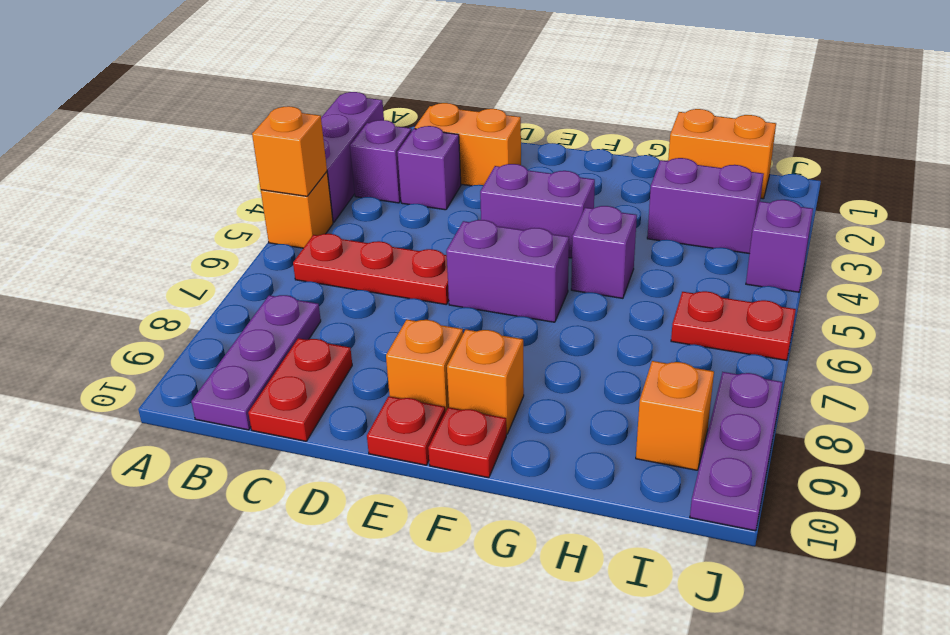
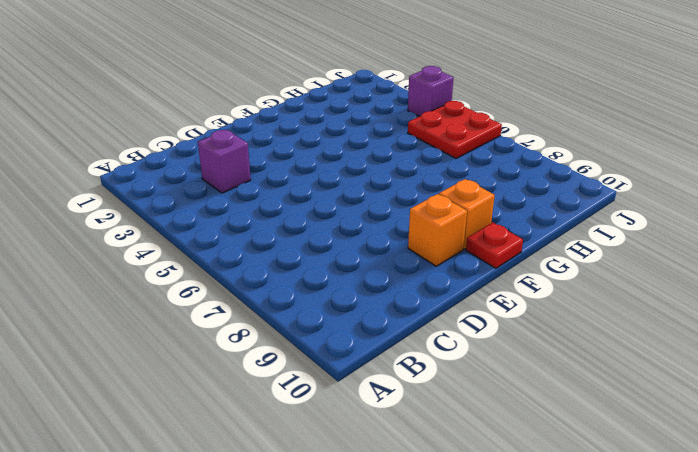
red 2x2 plate [408,101,502,158] -> red 1x2 plate [671,291,796,360]
none -> purple 1x3 brick [321,92,384,222]
none -> orange 1x1 brick [261,172,333,248]
none -> purple 1x1 brick [350,120,412,203]

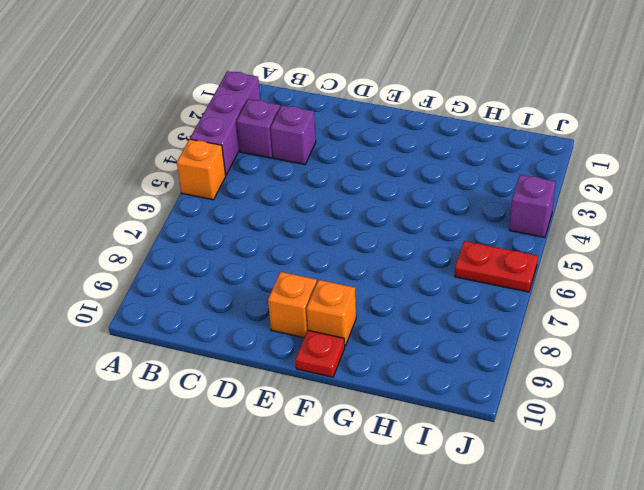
none -> red 1x3 plate [293,234,449,305]
none -> purple 1x3 plate [191,295,321,430]
none -> orange 1x2 brick [415,103,521,186]

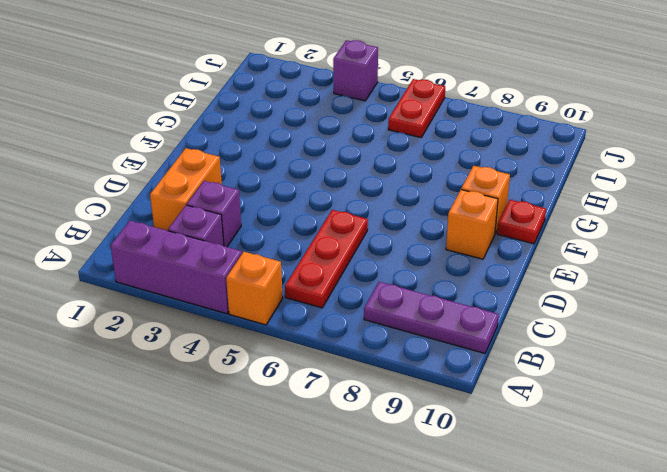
none -> red 1x2 plate [248,338,352,441]
none -> purple 1x2 brick [480,164,595,258]
none -> purple 1x2 brick [446,220,569,322]

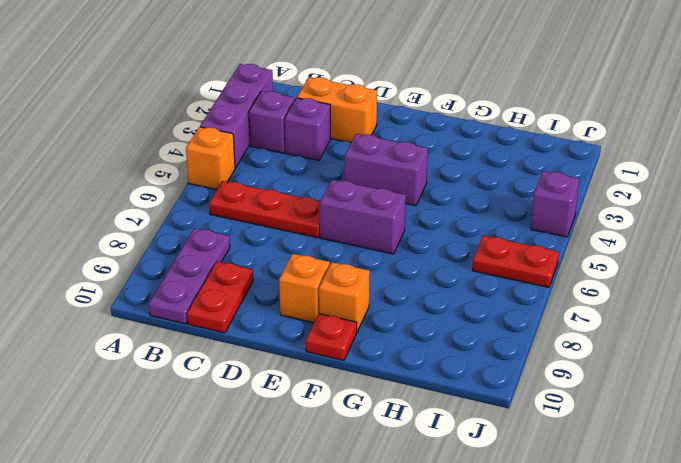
none -> red 1x1 plate [367,396,445,465]
none -> purple 1x1 brick [571,206,637,298]
none -> orange 1x2 brick [668,109,776,199]

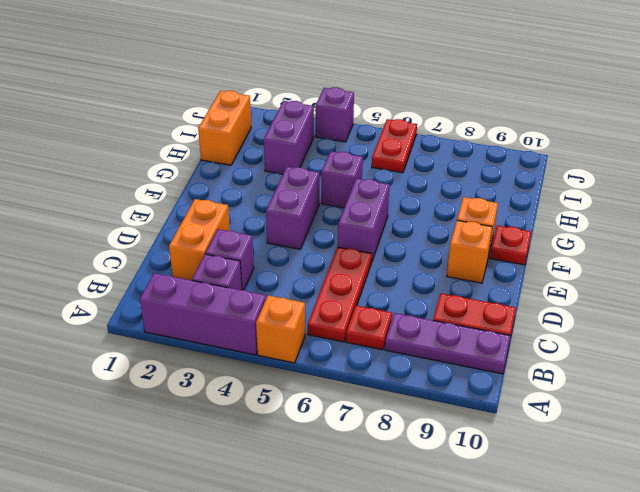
red 1x1 plate [346,306,392,350] -> red 1x1 plate moved to [367,396,445,465]
none -> orange 1x1 brick [636,361,714,470]
none -> purple 1x3 plate [690,372,782,531]
none -> orange 1x1 brick [252,106,327,196]

